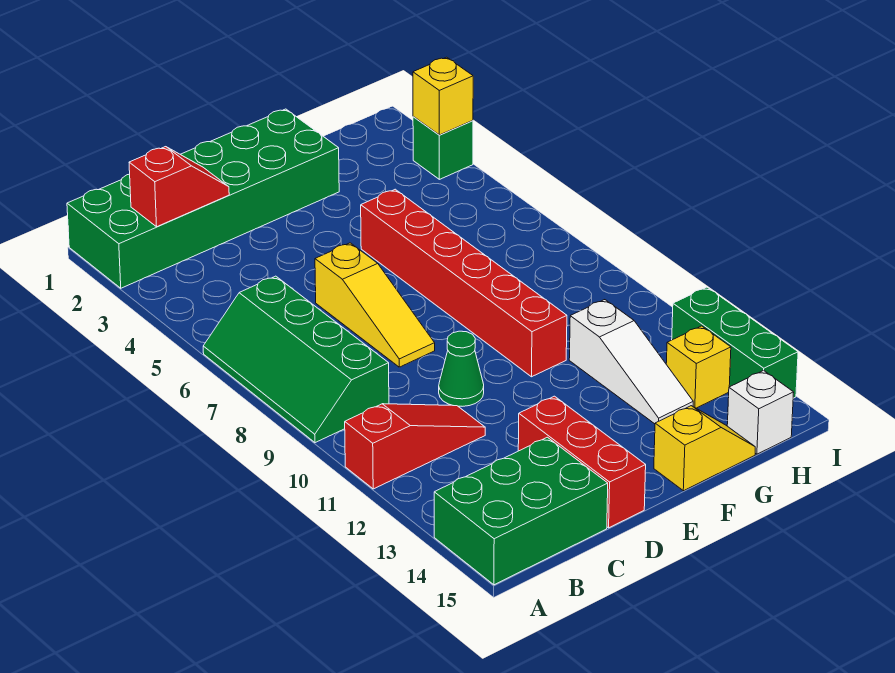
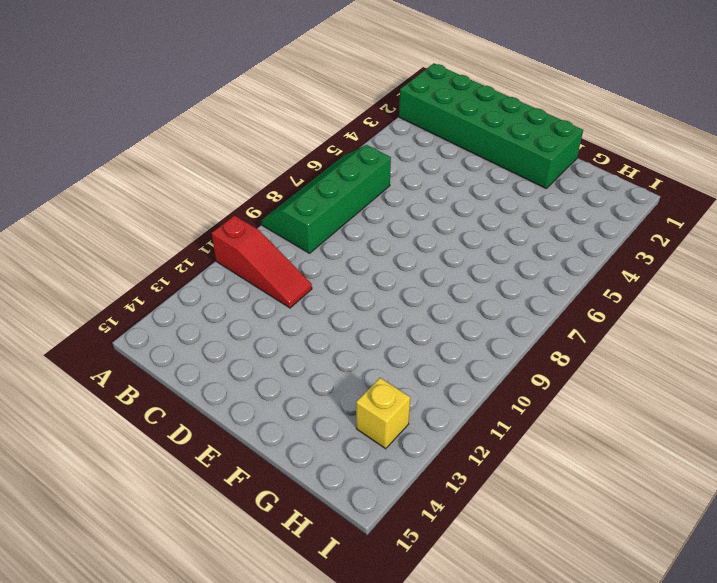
none -> green 2x3 brick [434,437,608,585]
none -> yellow 1x3 slope [315,243,435,367]
none -> green 1x1 cone [439,331,484,406]

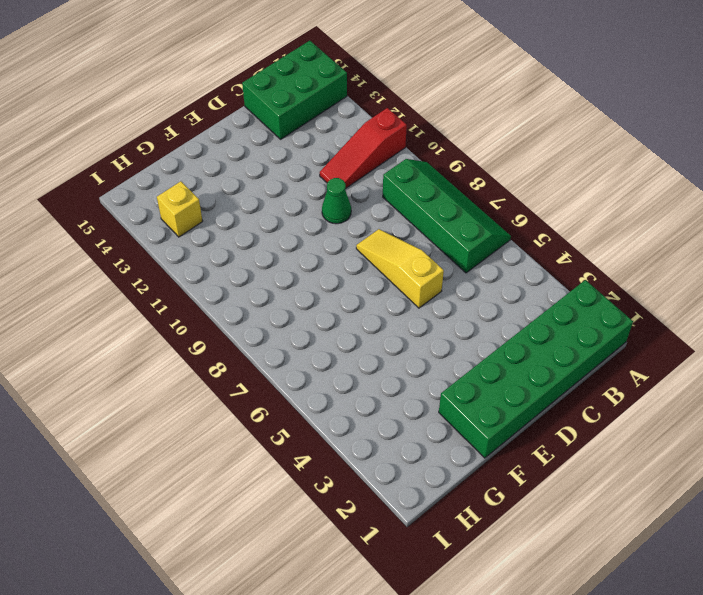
none -> red 1x3 brick [518,396,646,528]
none -> red 1x6 brick [361,189,567,377]
none -> yellow 1x2 slope [654,406,755,491]

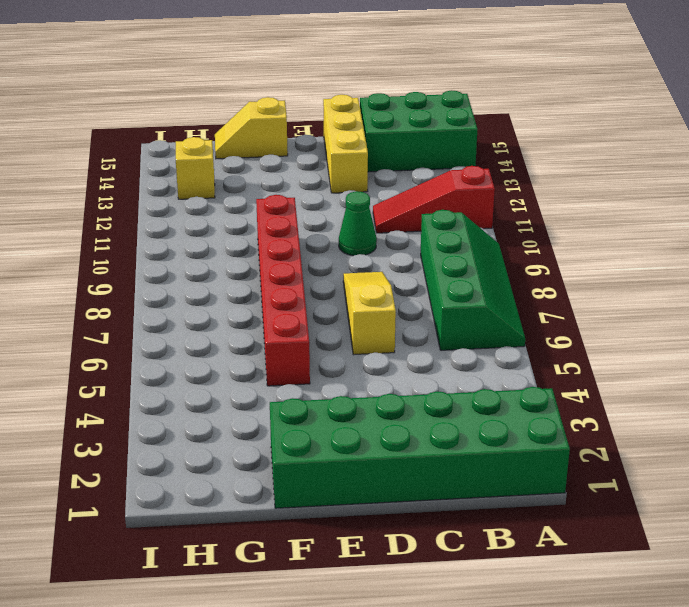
yellow 1x3 brick [323,95,368,193] -> red 1x3 brick [518,396,646,528]
none -> white 1x3 slope [569,300,693,424]
none -> white 1x1 brick [727,370,794,454]
none -> green 1x1 brick [413,117,473,179]

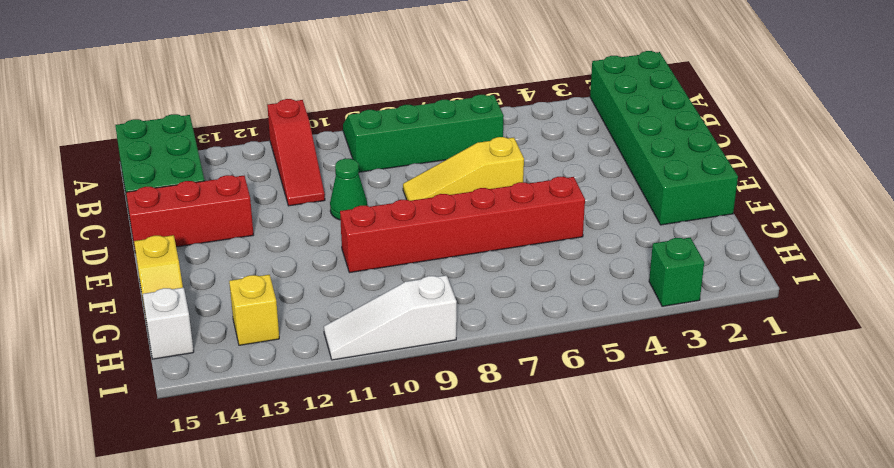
white 1x3 slope [324,275,457,360] -> white 1x3 slope moved to [569,300,693,424]
none -> green 1x3 brick [672,287,798,398]
none -> red 1x2 slope [129,147,229,227]
none -> yellow 1x1 brick [413,57,473,135]

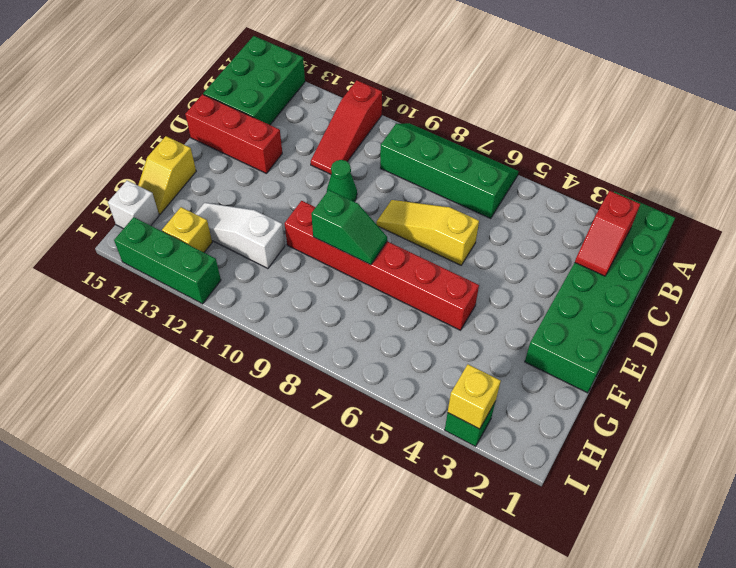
green 1x2 slope [311,190,387,265] -> none

